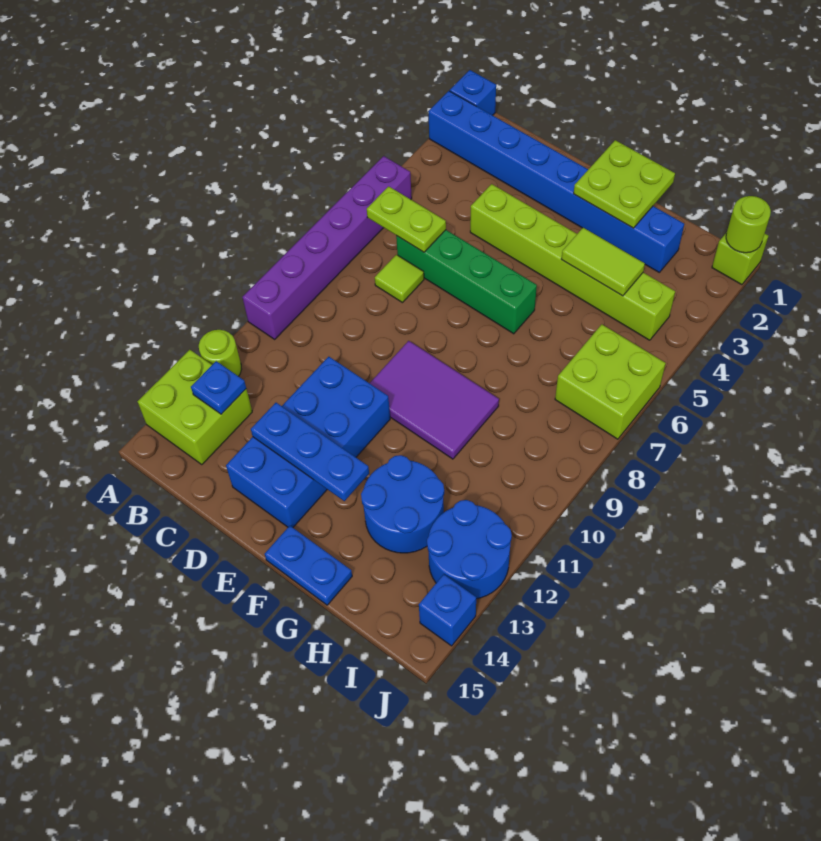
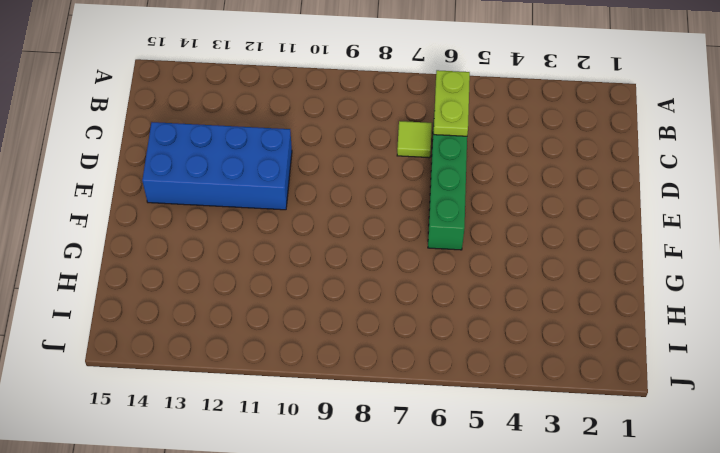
none -> blue 1x1 brick [450,70,496,115]
none -> blue 1x8 brick [428,91,684,272]
none -> purple 1x6 brick [242,156,412,339]

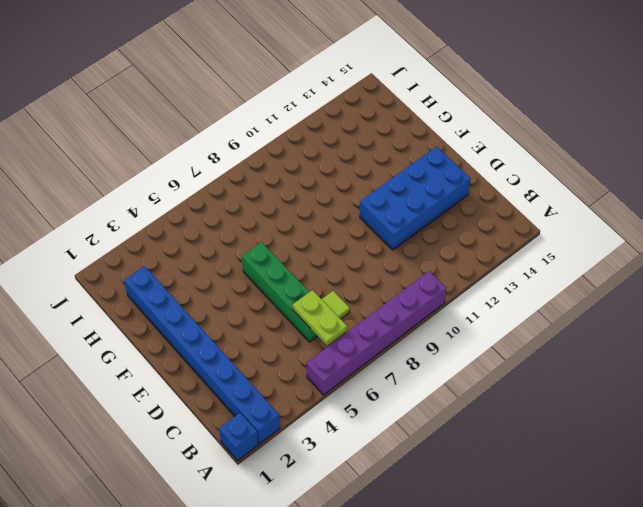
none -> lime 1x1 round brick [199,330,242,376]
none -> lime 2x2 brick [137,350,252,465]
none -> lime 1x6 brick [470,184,675,340]

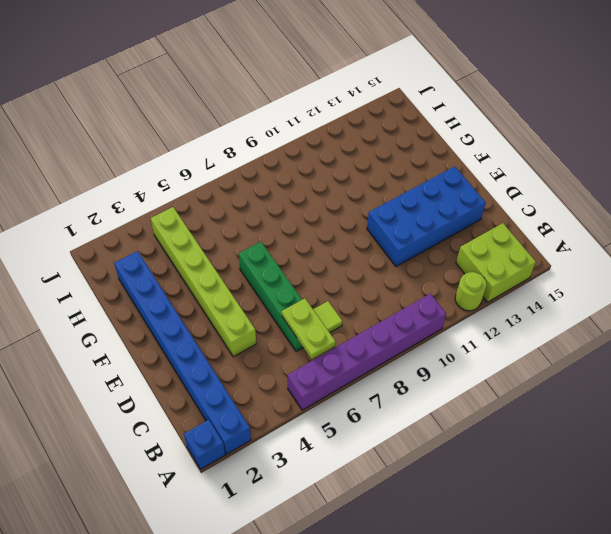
none -> purple 2x3 tile [370,341,499,459]
none -> blue 1x2 plate [265,526,352,605]
none -> blue 2x2 round brick [361,455,444,553]

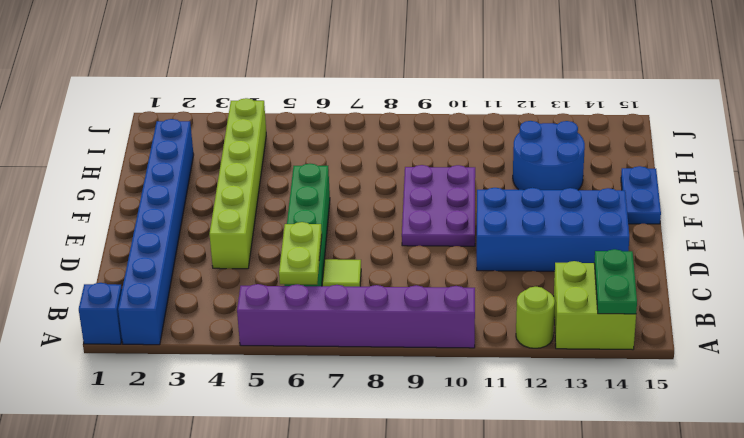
green 1x2 plate [594,249,637,314] -> none
purple 2x3 plate [402,165,475,246] -> purple 2x3 tile [370,341,499,459]
none -> lime 2x2 brick [555,324,666,439]
none -> blue 2x2 round brick [427,500,512,599]
none -> lime 1x1 brick [712,232,768,285]

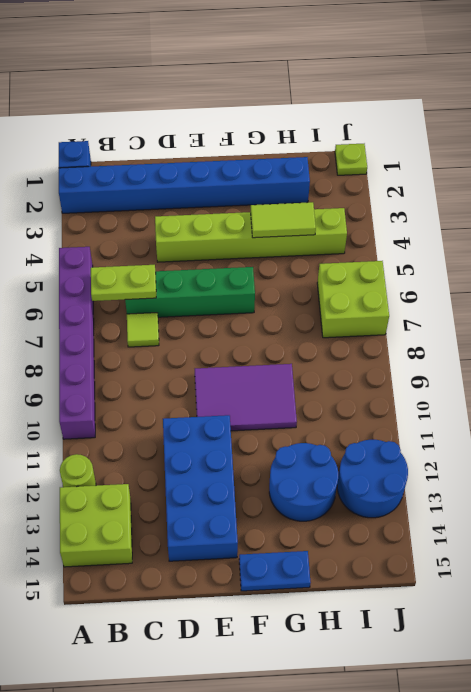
lime 1x1 plate [335,144,367,175] -> lime 1x1 brick [712,232,768,285]
none -> blue 1x1 brick [419,574,476,646]
none -> blue 1x1 plate [191,361,246,414]
none -> blue 1x3 plate [251,403,369,501]

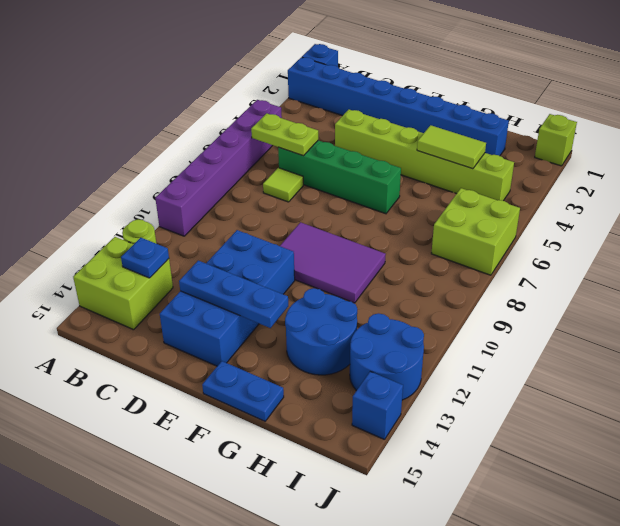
none -> lime 2x2 plate [574,140,675,228]
none -> lime 1x1 round brick [726,196,771,253]

